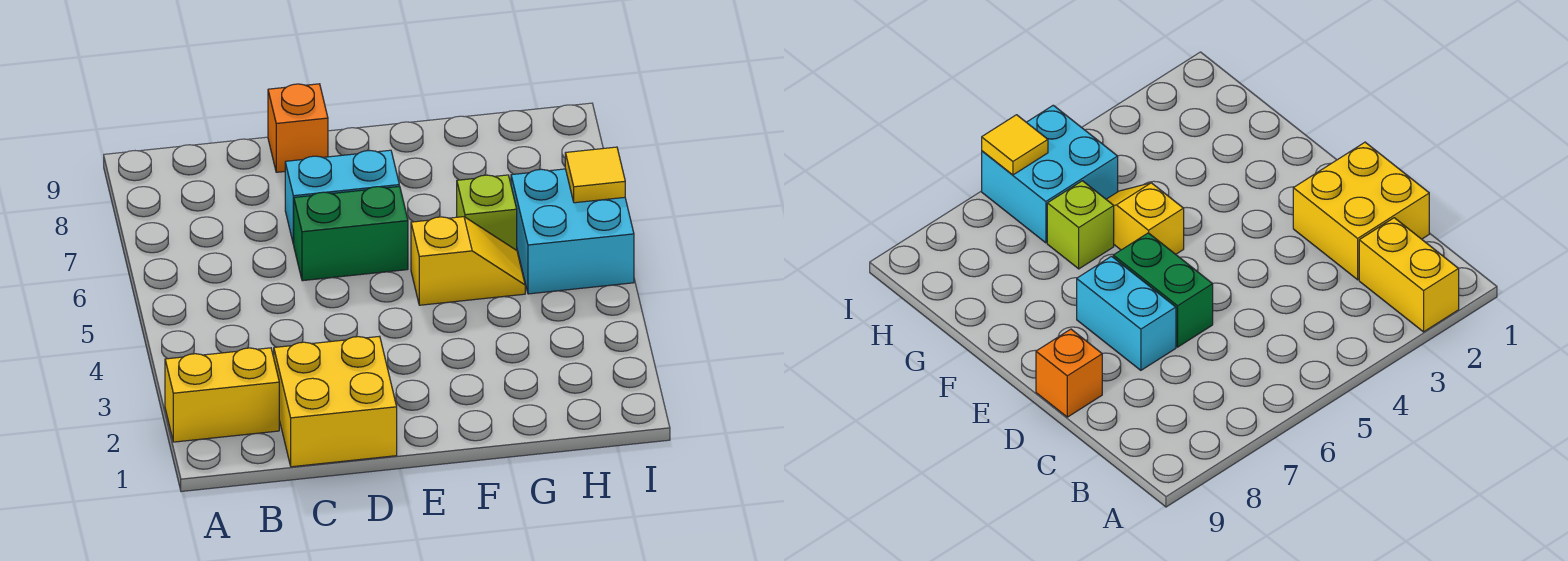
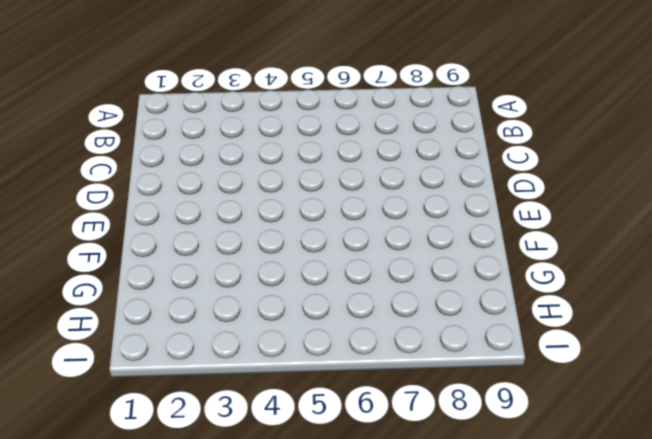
none -> yellow 1x2 brick [165,348,279,442]
none -> yellow 2x2 brick [274,336,397,467]

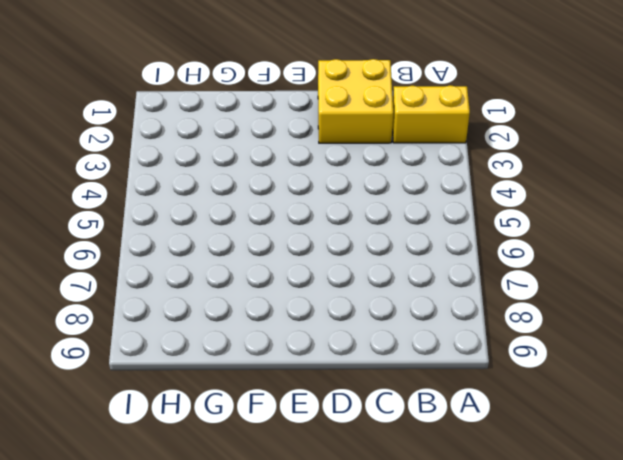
none -> green 1x2 brick [294,186,408,281]
none -> cyan 1x2 brick [285,150,399,244]

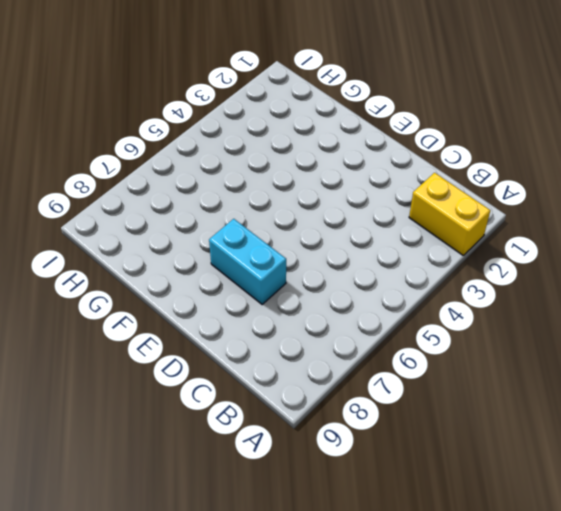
none -> yellow 2x2 brick [274,336,397,467]
none -> green 1x2 brick [294,186,408,281]

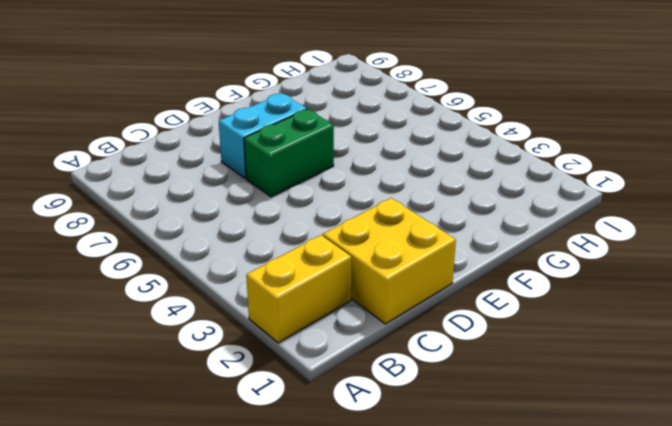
none -> orange 1x1 brick [268,84,328,172]
none -> yellow 1x2 slope [411,217,525,305]

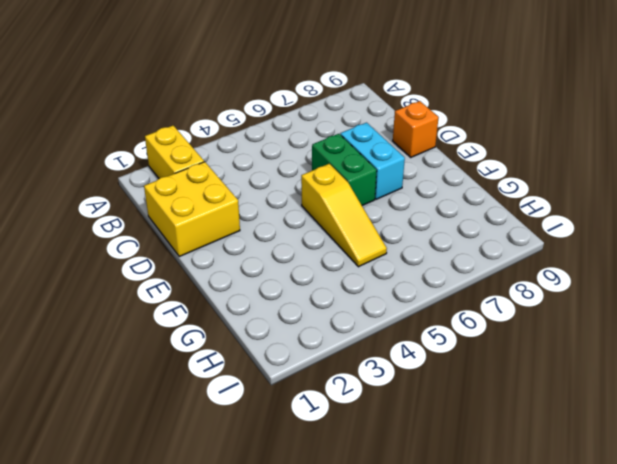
yellow 1x3 slope [301,164,387,267] -> yellow 1x2 slope [411,217,525,305]
none -> lime 1x1 brick [457,175,517,250]
none -> cyan 2x2 brick [511,169,634,294]

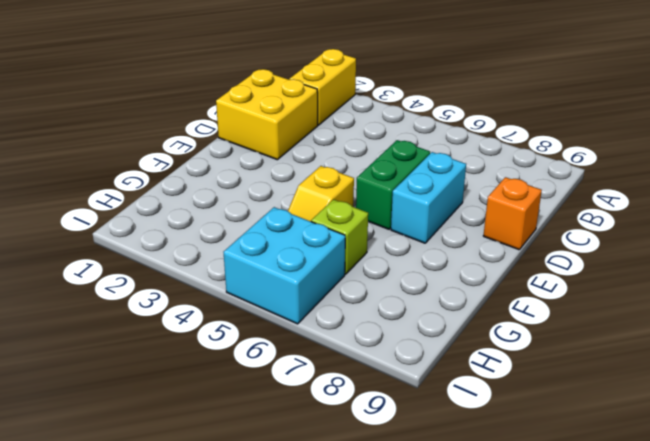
none -> yellow 1x1 tile [565,147,625,203]

